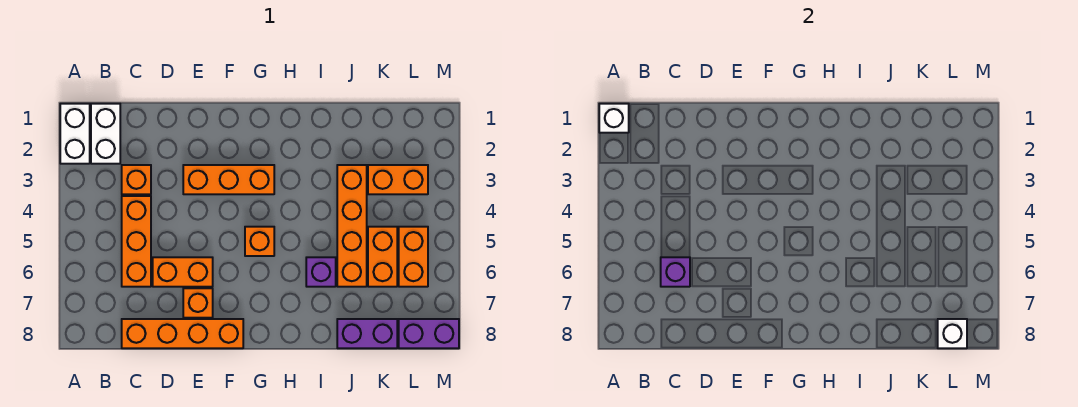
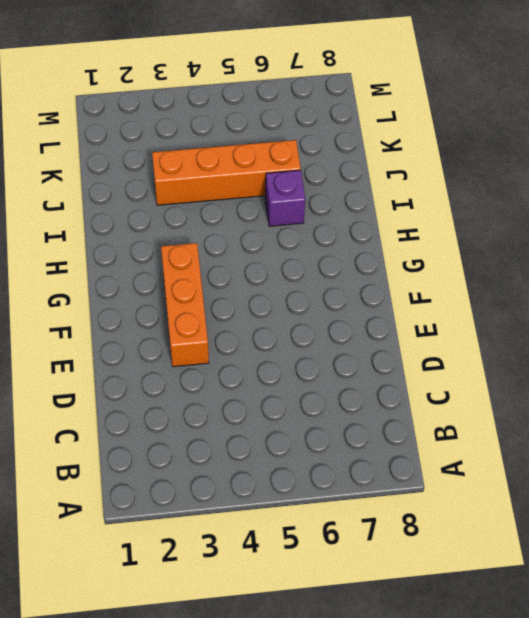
none -> white 1x2 brick [60,104,90,164]
none -> white 1x2 brick [91,104,120,164]
none -> orange 1x1 brick [122,165,151,194]

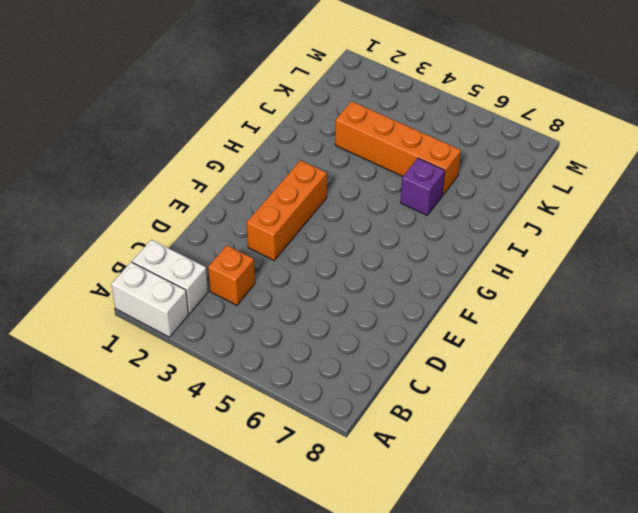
none -> orange 1x3 brick [122,196,151,287]
none -> orange 1x4 brick [122,319,243,348]
none -> orange 1x2 brick [153,257,213,287]

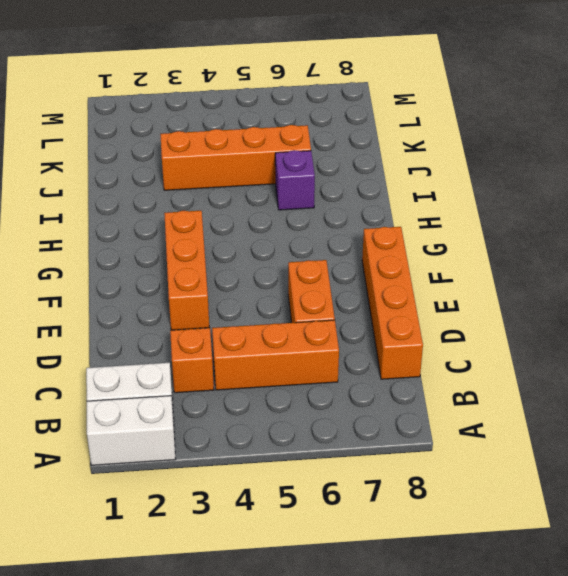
none -> orange 1x1 brick [183,288,213,318]
none -> orange 1x1 brick [245,227,274,256]
none -> purple 1x2 brick [337,319,397,348]

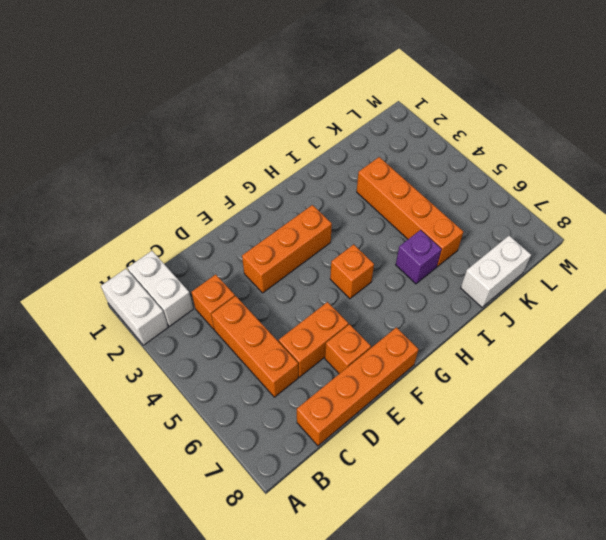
white 1x2 brick [461,236,531,307] -> purple 1x2 brick [337,319,397,348]
none -> orange 1x2 brick [368,165,428,194]
none -> orange 1x2 brick [368,227,397,287]
none -> orange 1x2 brick [399,227,428,287]

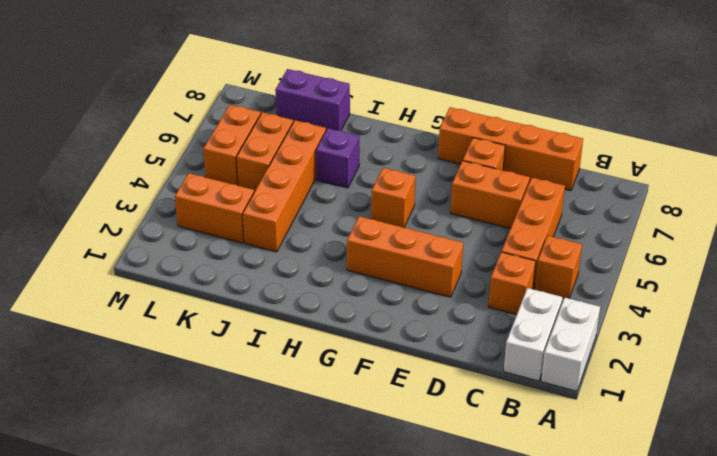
orange 1x1 brick [535,236,582,298] -> none
none -> purple 1x2 brick [399,319,459,348]
none -> white 1x1 brick [599,104,629,133]
none -> purple 1x1 brick [661,257,690,287]

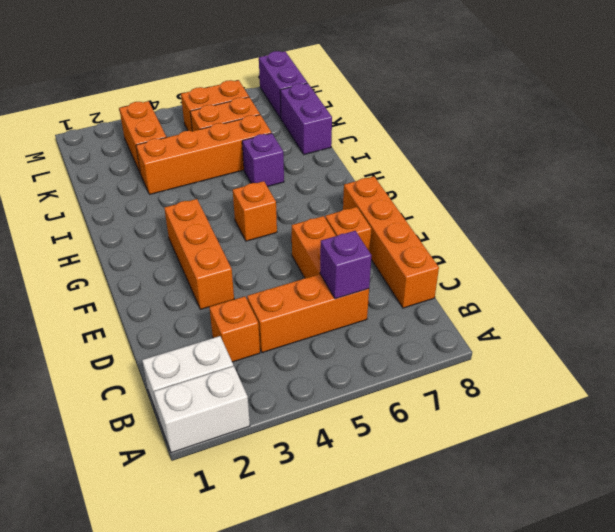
none -> white 1x1 brick [599,104,629,133]
none -> white 1x1 brick [938,319,967,348]

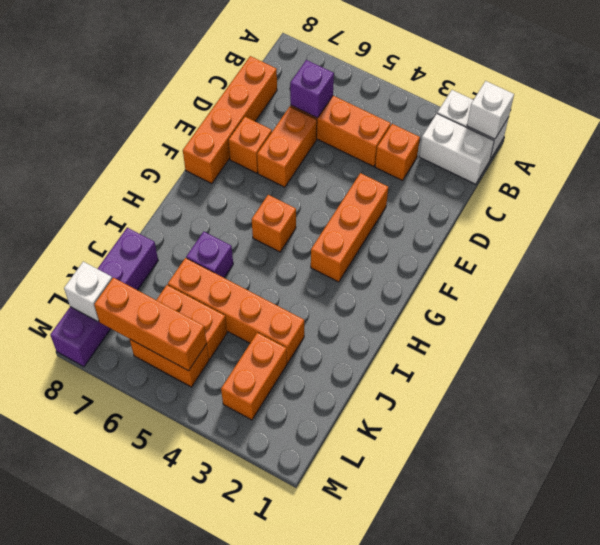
orange 1x3 brick [94,278,207,371] -> none

